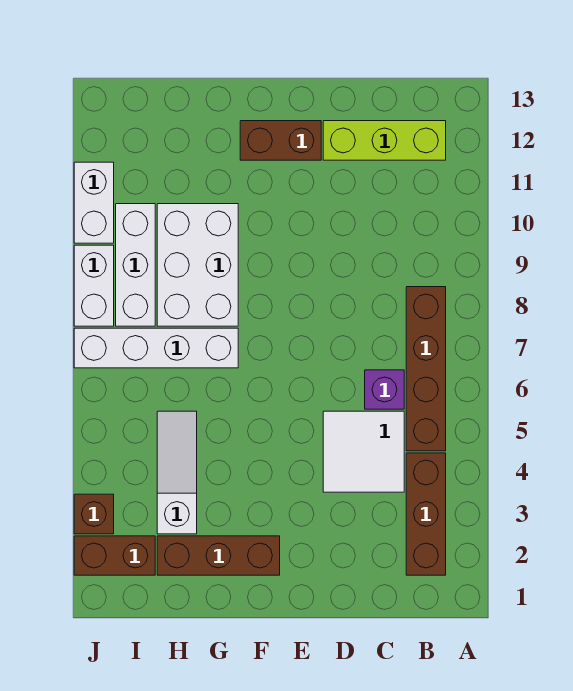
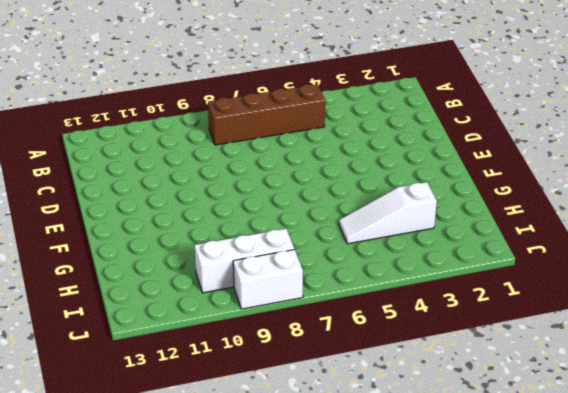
none -> brown 1x3 brick [406,453,446,575]
none -> lime 1x3 brick [323,121,446,160]
none -> white 2x2 tile [323,411,404,492]

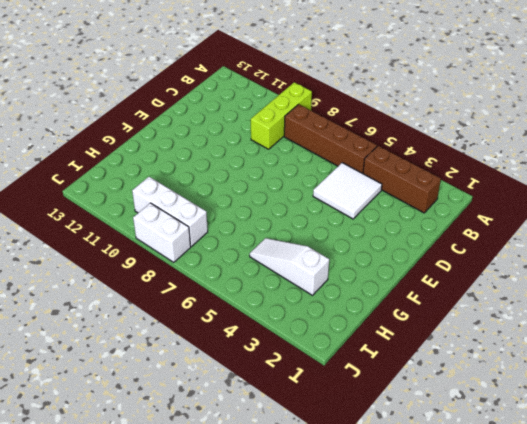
lime 1x3 brick [251,82,312,149] -> lime 1x3 brick moved to [323,121,446,160]
none -> purple 1x1 brick [365,370,404,409]
none -> brown 1x2 brick [240,121,321,160]
none -> brown 1x3 brick [157,536,280,575]

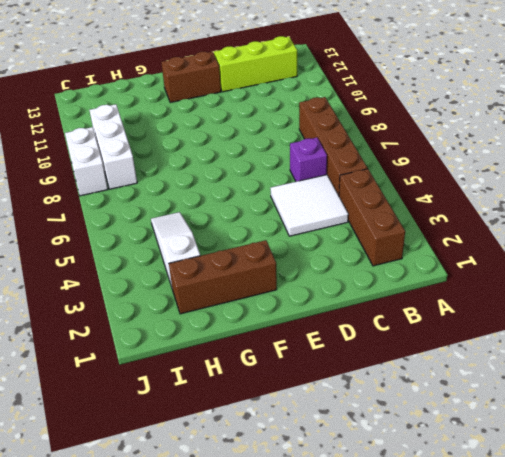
none -> white 1x4 brick [74,328,238,368]
none -> white 2x3 brick [157,204,238,326]
none -> brown 1x2 brick [74,536,155,575]

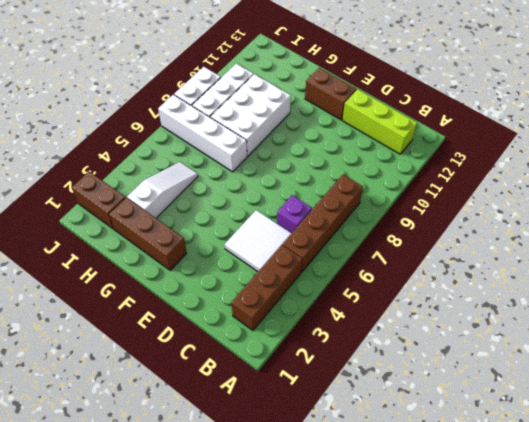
none -> brown 1x1 brick [74,494,114,534]
none -> white 1x2 brick [74,162,114,243]

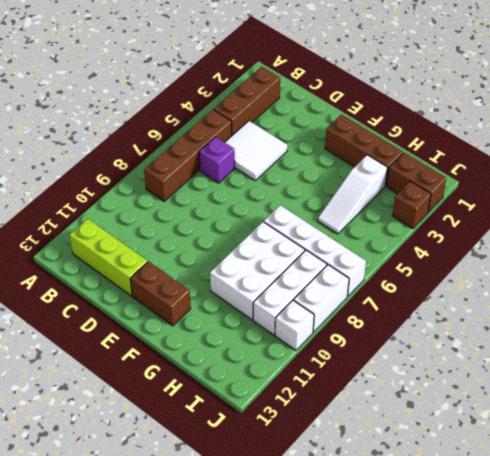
white 1x1 brick [275,300,314,350] -> white 1x2 brick [74,162,114,243]

